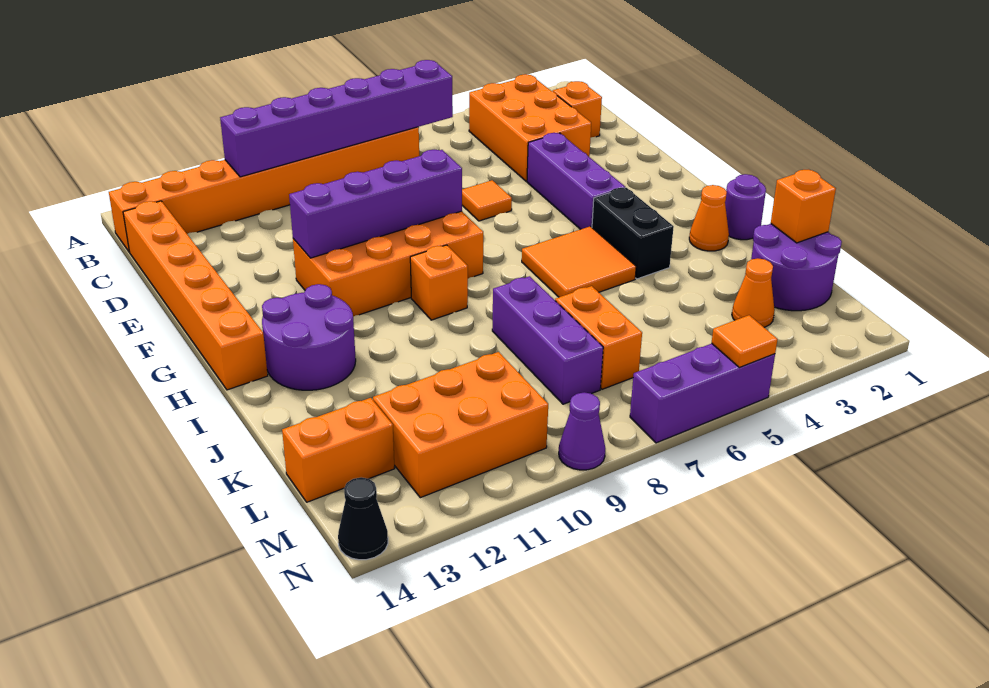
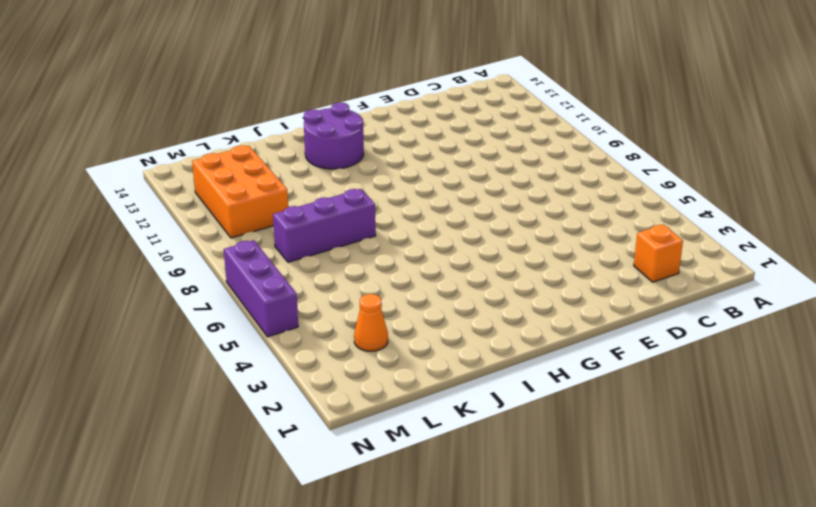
none -> orange 2x3 brick [469,74,591,181]
none -> orange 1x8 brick [109,127,419,252]
none -> orange 1x6 brick [123,201,268,390]

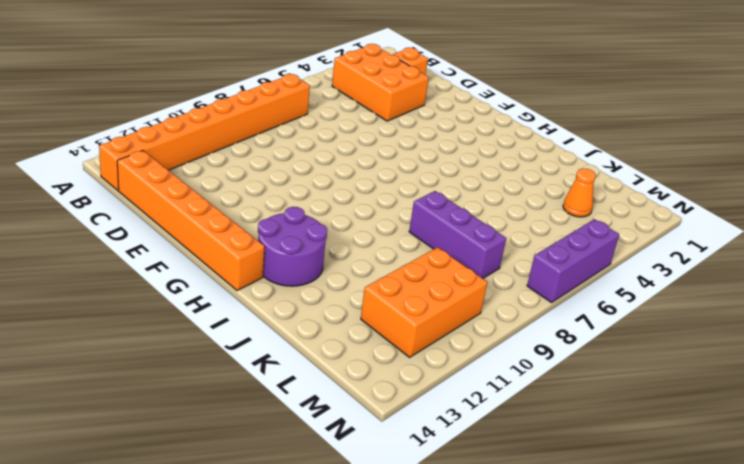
none -> purple 1x3 brick [527,133,625,229]
none -> orange 1x1 tile [462,180,512,221]
none -> orange 2x4 brick [293,211,483,317]

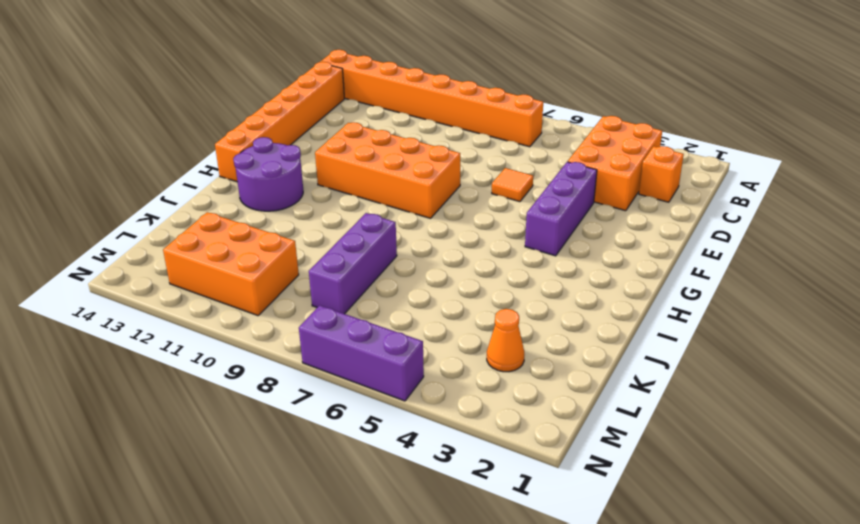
none -> black 1x2 brick [592,188,674,279]
none -> orange 2x2 tile [522,226,636,297]
none -> orange 1x1 brick [410,245,468,320]

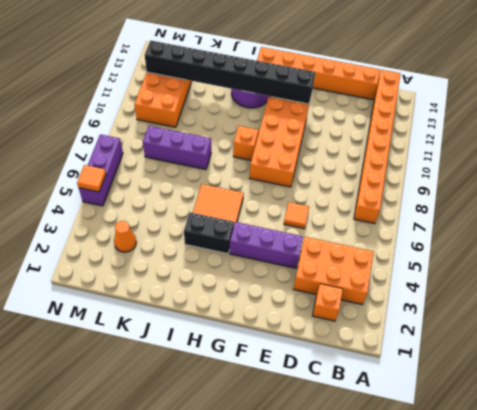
black 1x8 brick [145,41,315,104] -> none
none -> purple 1x1 round brick [725,174,766,240]
none -> orange 1x1 cone [689,185,729,251]
none -> purple 2x2 round brick [751,224,842,311]

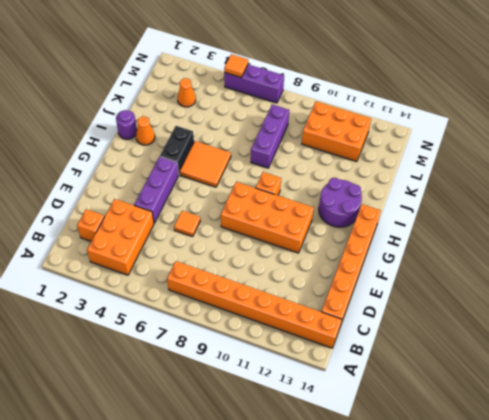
none -> purple 2x2 round brick [751,224,842,311]
none -> orange 1x2 brick [555,286,642,389]
none -> orange 1x2 brick [282,398,395,502]

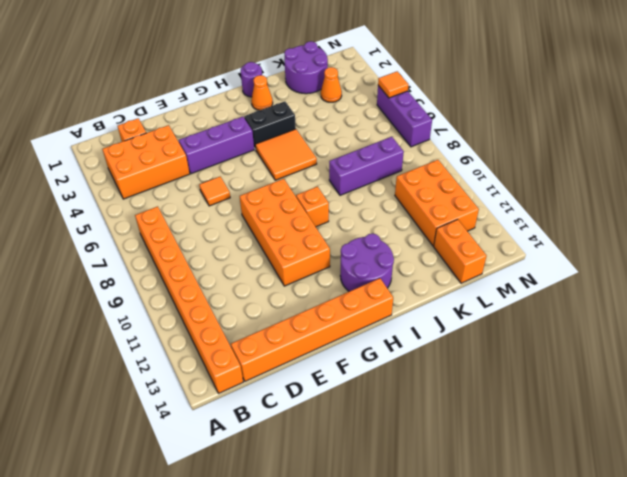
none -> orange 1x2 brick [555,286,642,389]
none -> purple 1x1 cone [559,392,606,470]
none -> black 1x1 cone [338,477,388,560]

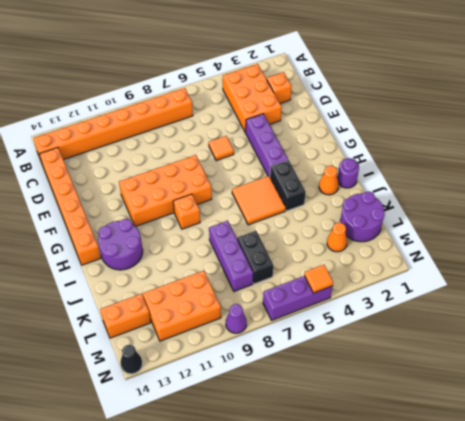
black 1x2 brick [237,231,274,284] -> orange 1x2 brick [555,286,642,389]
none -> purple 1x6 brick [220,60,453,177]
none -> purple 1x4 brick [289,150,462,258]
none -> orange 1x1 brick [771,170,836,243]

